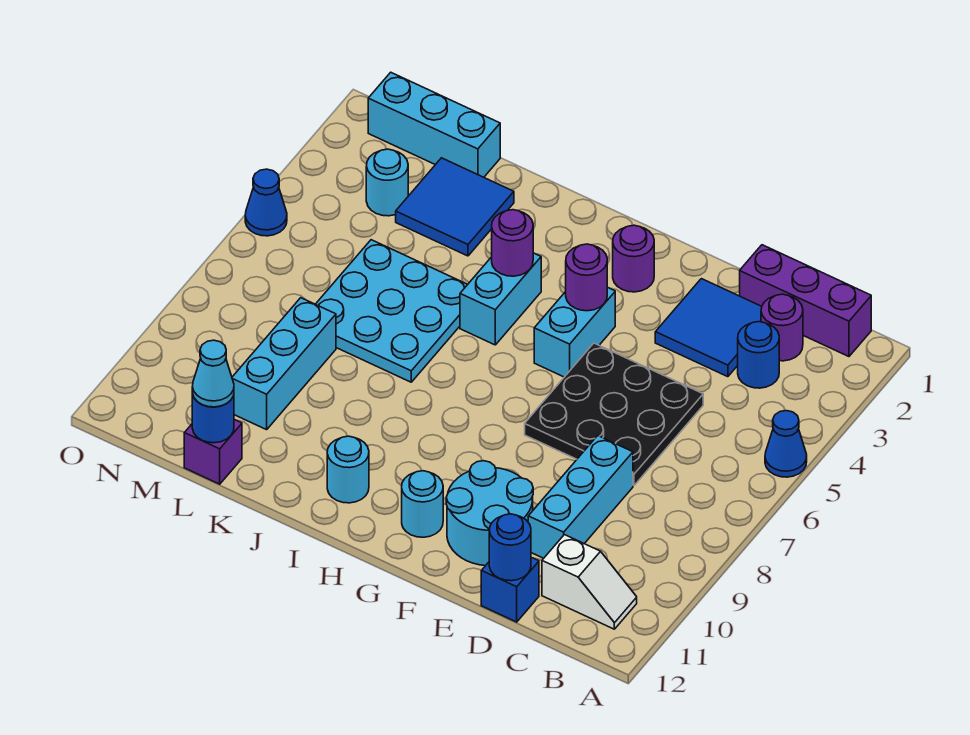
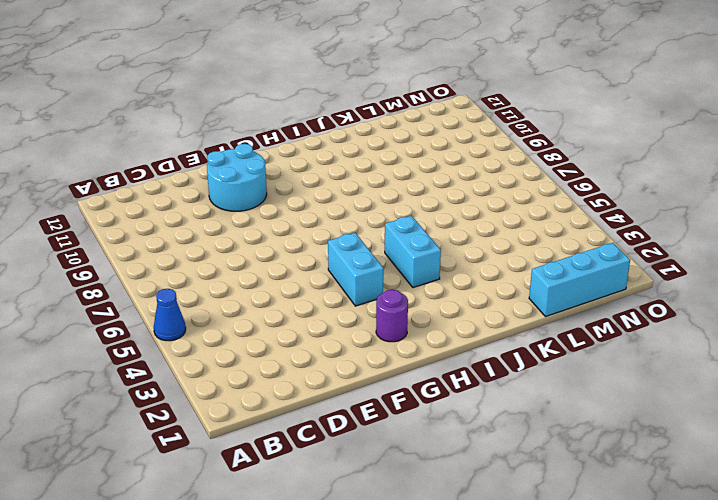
none -> purple 1x3 brick [740,245,871,357]
none -> white 1x2 slope [542,535,637,629]
none -> purple 1x1 round brick [761,294,803,361]

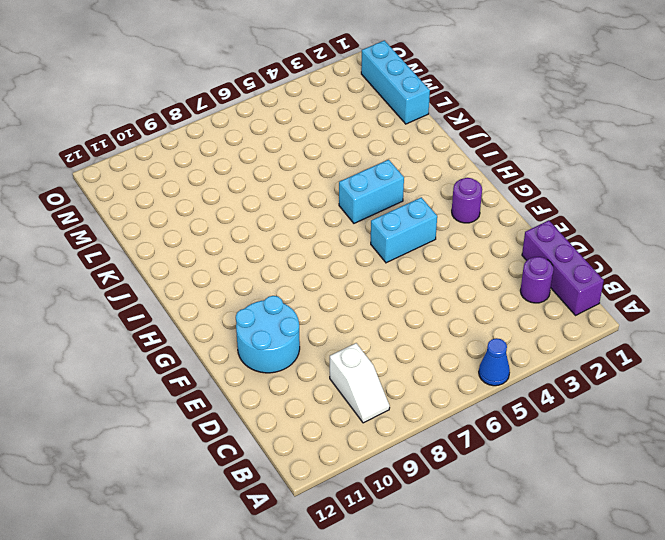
white 1x2 slope [330,343,390,423] -> white 1x2 slope moved to [542,535,637,629]
none -> blue 1x1 round brick [738,322,779,388]
none -> blue 2x2 tile [655,279,762,377]
none -> black 3x3 plate [525,343,703,486]

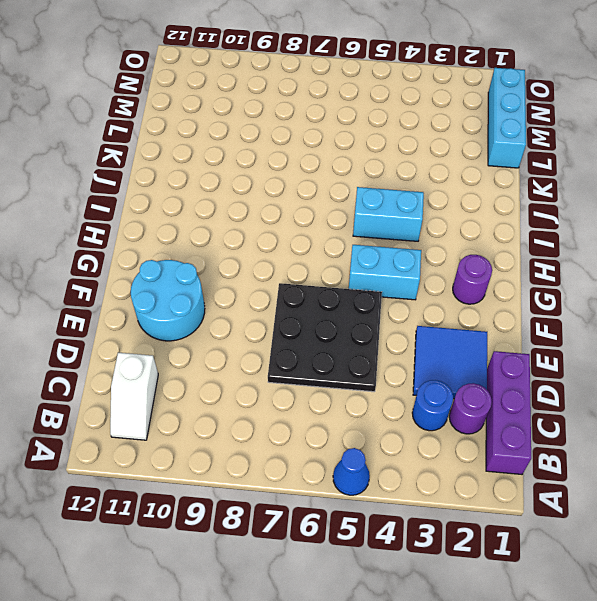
none -> cyan 1x3 brick [528,436,633,558]
none -> blue 1x1 brick [481,557,539,622]
none -> cyan 1x1 round brick [402,471,443,537]

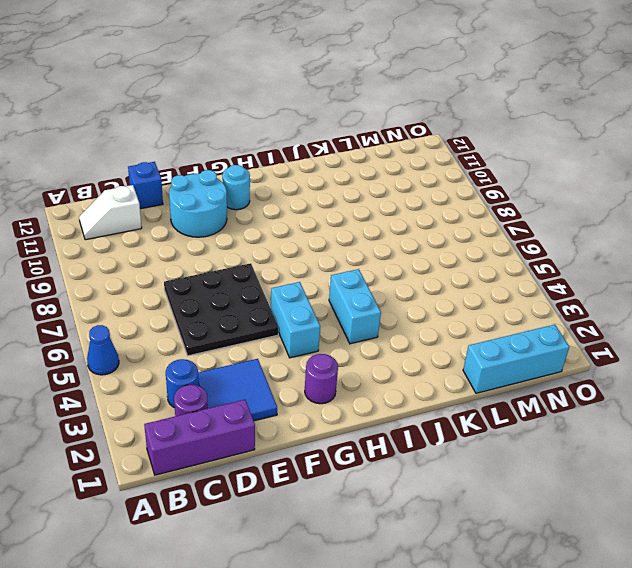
none -> cyan 1x3 brick [528,436,633,558]
none -> cyan 1x1 round brick [327,436,369,503]
none -> cyan 3x3 plate [316,240,468,382]

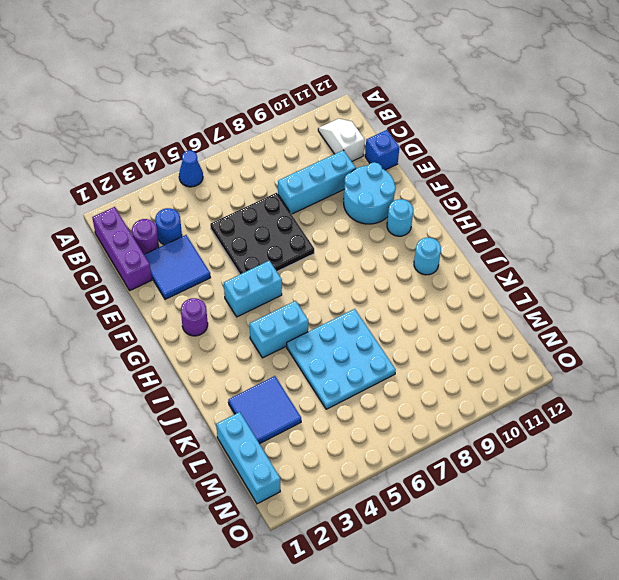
none -> cyan 1x3 brick [232,298,336,430]
none -> purple 1x1 brick [184,419,242,484]
none -> cyan 1x1 round brick [366,149,408,216]

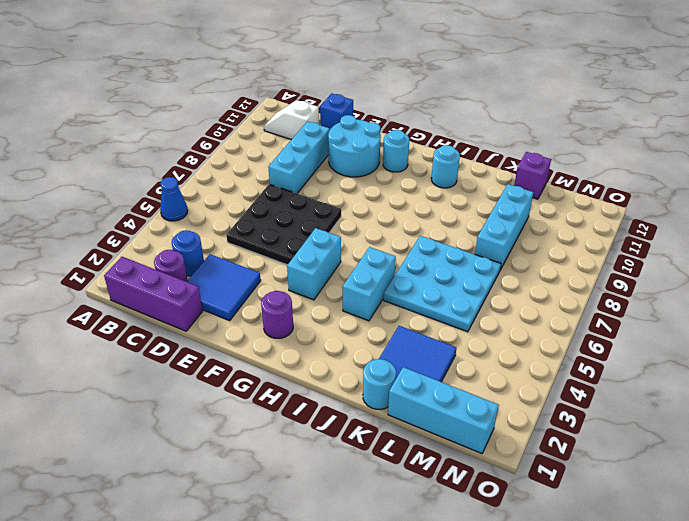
cyan 1x1 round brick [363,359,396,409] -> cyan 1x1 round brick moved to [366,149,408,216]
none -> blue 1x1 cone [245,169,287,236]
none -> blue 1x1 round brick [489,514,531,581]
none -> purple 1x1 round brick [566,244,607,311]

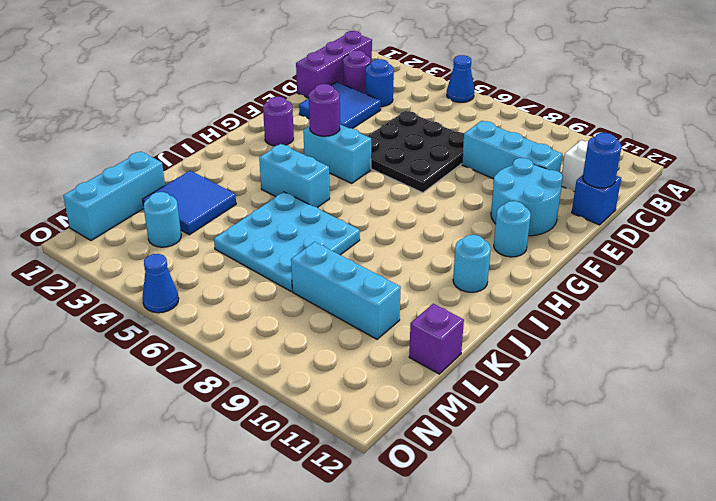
none -> purple 1x1 round brick [492,210,533,276]
none -> blue 1x1 round brick [192,394,234,443]
none -> cyan 1x1 cone [192,340,234,407]

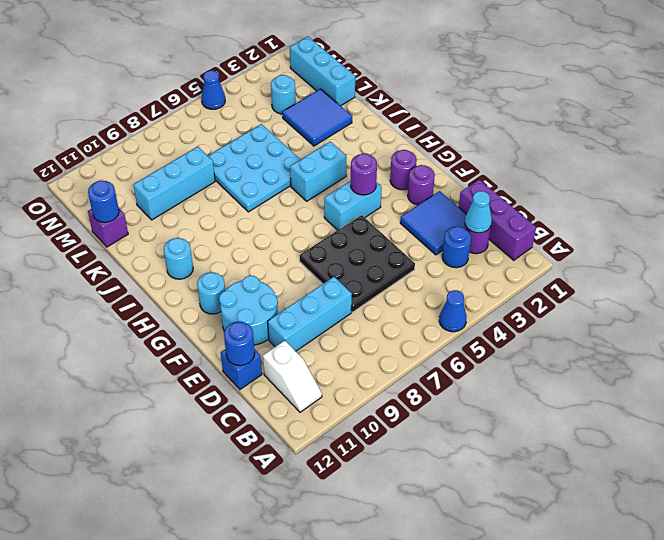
cyan 1x1 cone [465,191,492,233] -> cyan 1x1 cone moved to [192,340,234,407]
purple 1x1 round brick [408,165,435,205] -> purple 1x1 round brick moved to [492,210,533,276]

